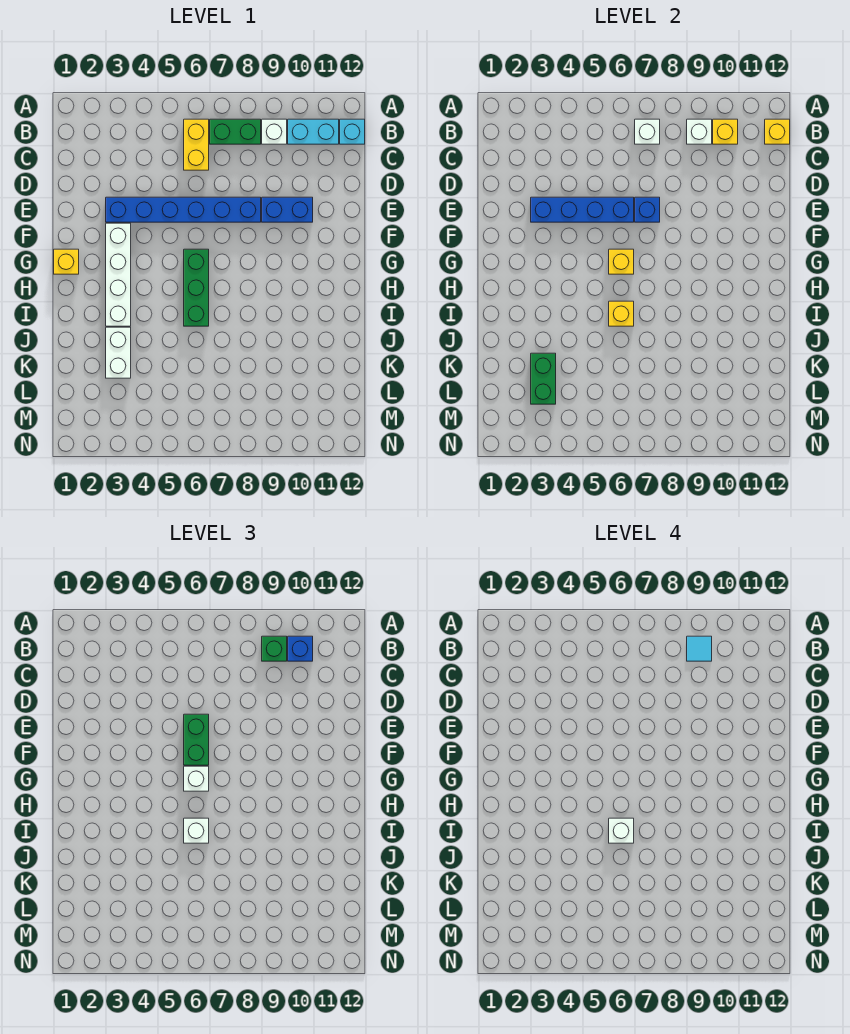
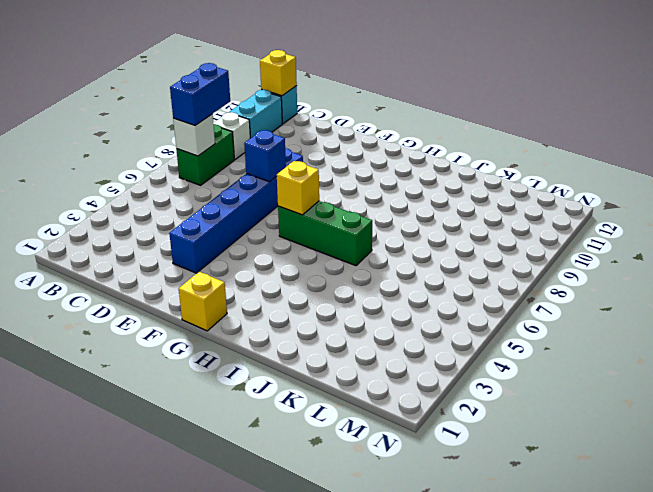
blue 1x2 brick [170,63,230,125] -> blue 1x2 brick moved to [262,197,313,222]
none -> yellow 1x2 brick [184,119,209,170]
none -> white 1x4 brick [106,223,131,326]
none -> white 1x2 brick [106,327,131,378]

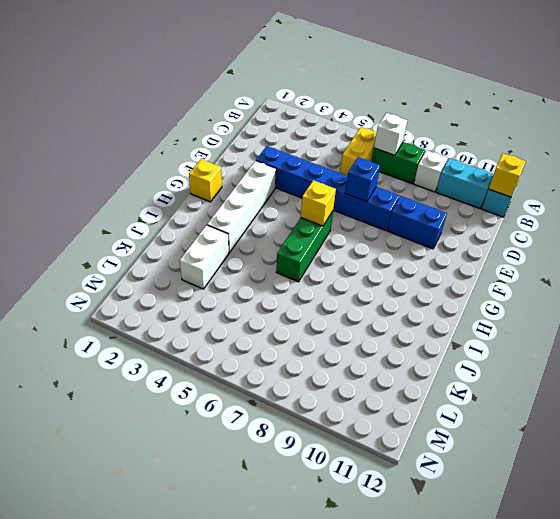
none -> white 1x1 brick [687,119,712,144]
none -> yellow 1x1 brick [713,119,738,144]
none -> blue 1x4 brick [531,197,634,222]

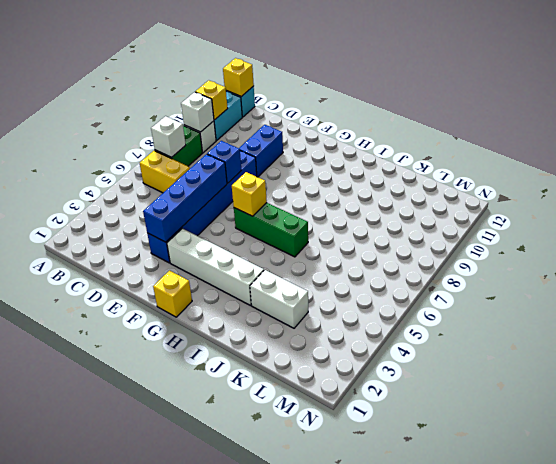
none -> yellow 1x1 brick [609,301,634,326]
none -> green 1x2 brick [531,353,556,404]
none -> green 1x1 brick [262,636,287,661]

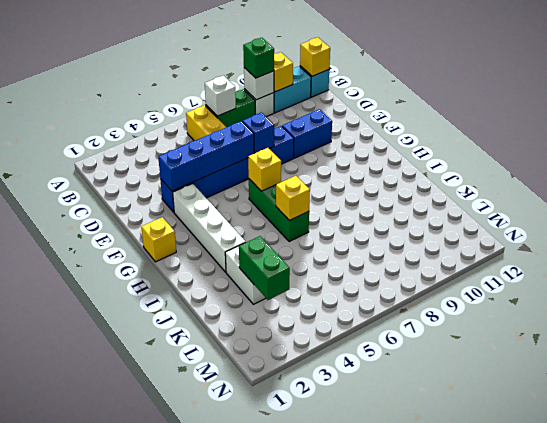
none -> blue 1x1 brick [288,636,313,661]
none -> green 1x2 brick [184,714,209,765]
none -> white 1x1 brick [184,766,209,791]

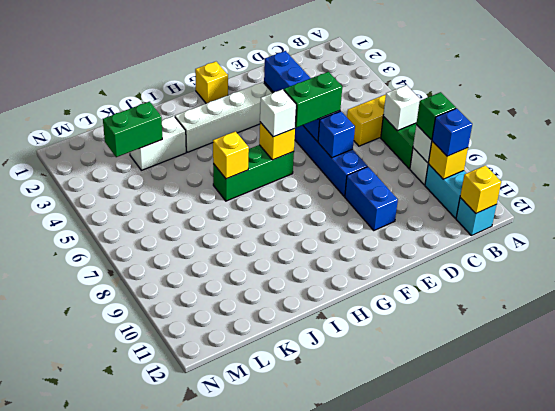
none -> white 1x1 brick [184,818,209,843]
none -> cyan 1x1 tile [687,636,712,661]
none -> white 1x1 brick [609,818,634,843]

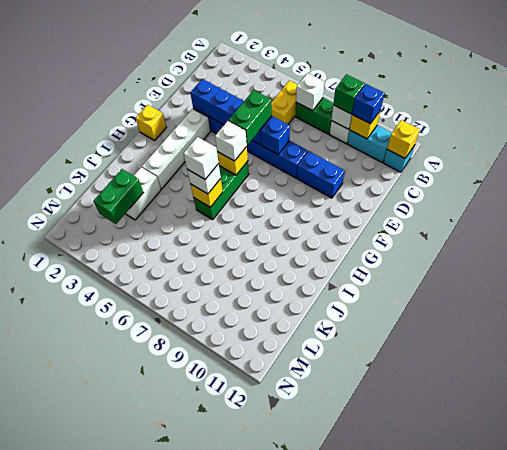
none -> cyan 1x1 tile [687,636,712,661]

